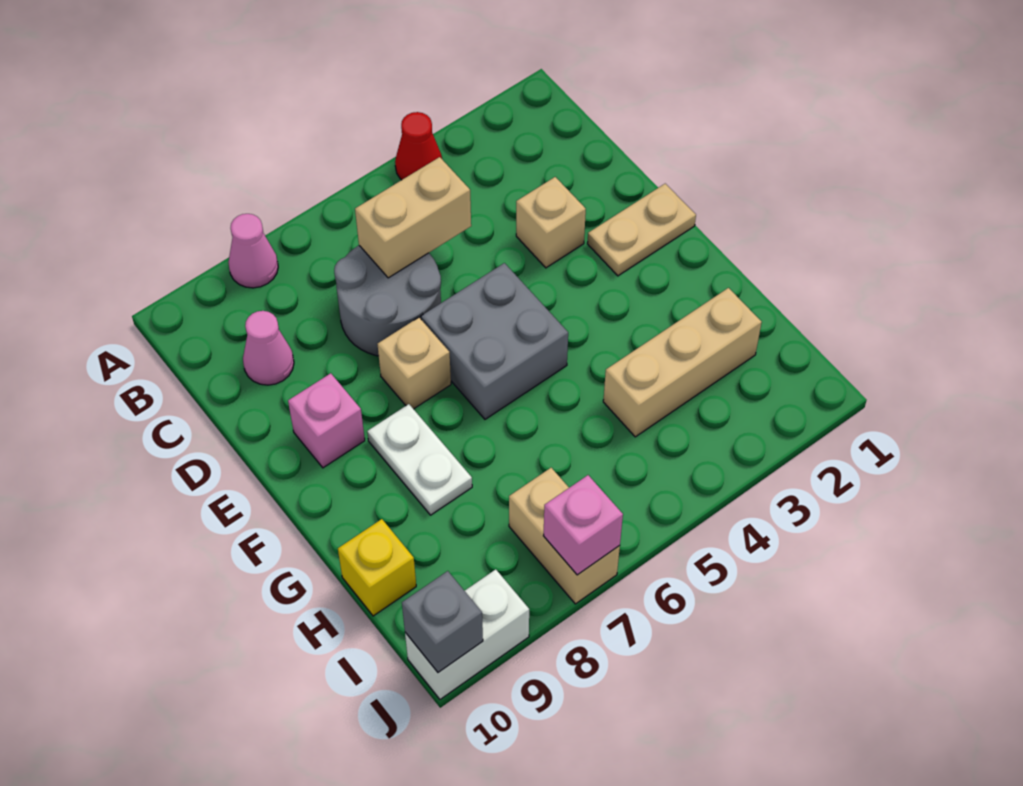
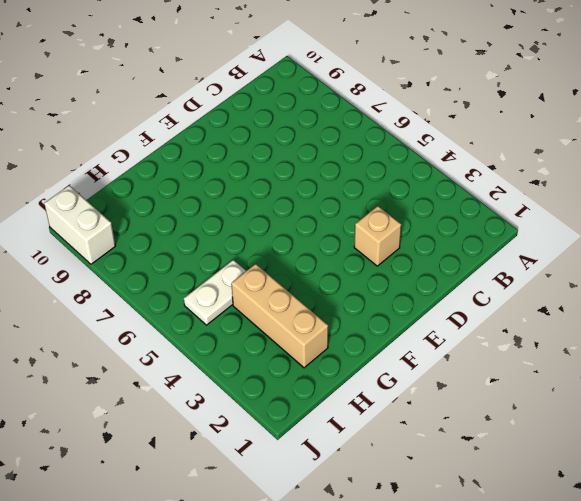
white 1x2 plate [184,260,246,325] -> white 1x2 plate moved to [367,404,472,515]
none -> red 1x1 cone [395,112,442,180]
none -> pink 1x1 cone [228,214,278,288]
none -> grey 2x2 round brick [334,246,441,356]

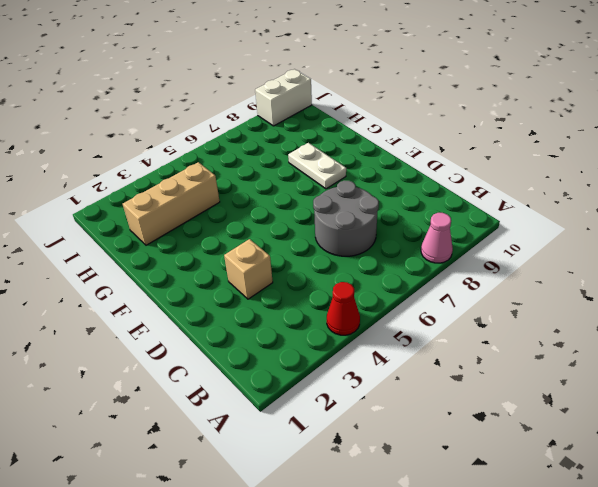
none -> pink 1x1 cone [243,311,294,385]
none -> tan 1x2 plate [587,184,696,276]
none -> grey 2x2 brick [421,263,568,419]

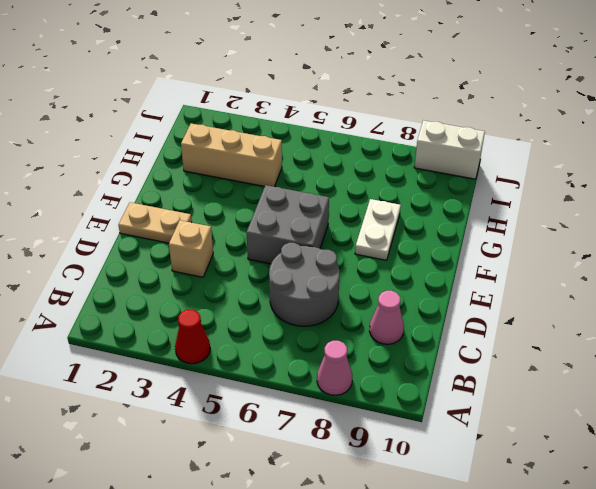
none -> tan 1x1 brick [378,317,451,409]
none -> pink 1x1 brick [288,373,365,468]
none -> yellow 1x1 brick [338,519,416,616]

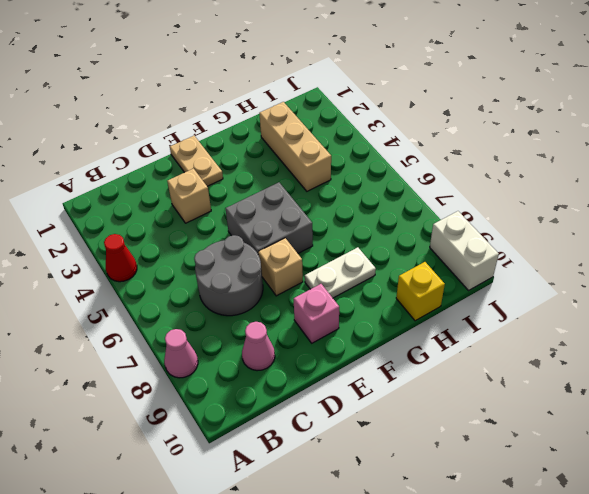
none -> tan 1x2 brick [509,468,620,604]
none -> tan 1x2 brick [355,157,471,278]
none -> pink 1x1 brick [544,475,623,575]

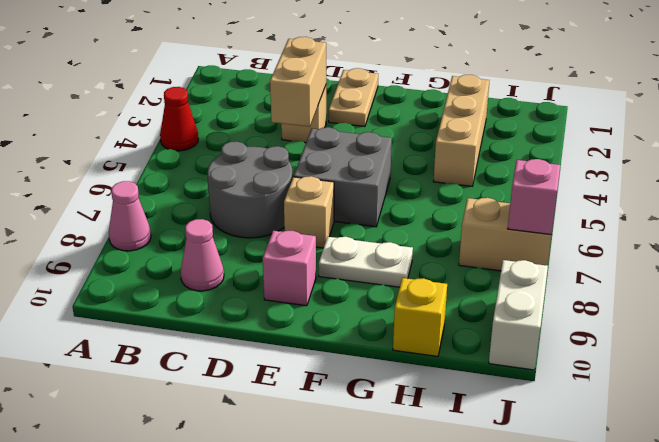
tan 1x2 brick [270,37,326,127] -> tan 1x2 brick moved to [355,157,471,278]
none -> grey 1x1 brick [402,571,483,672]

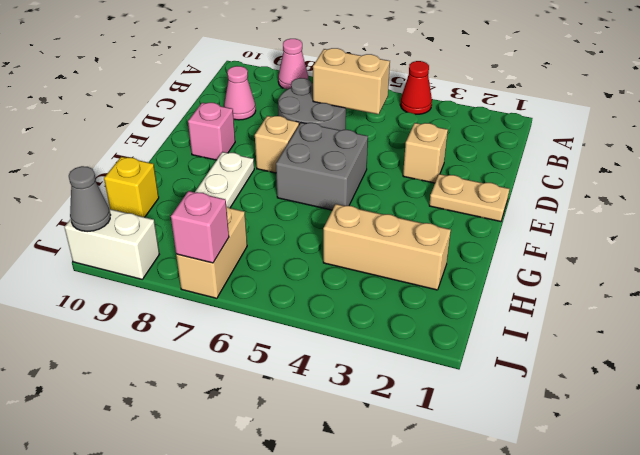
grey 1x1 cone [69,166,111,232] -> grey 1x1 brick [402,571,483,672]

